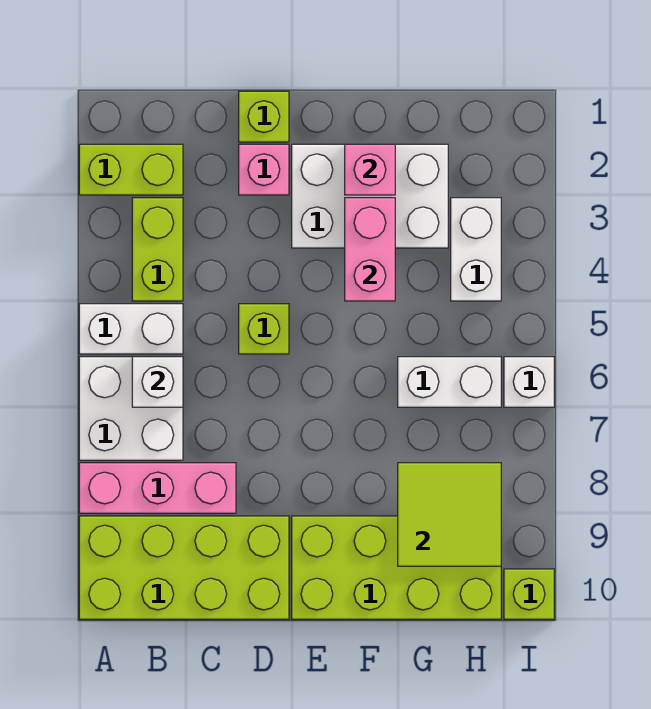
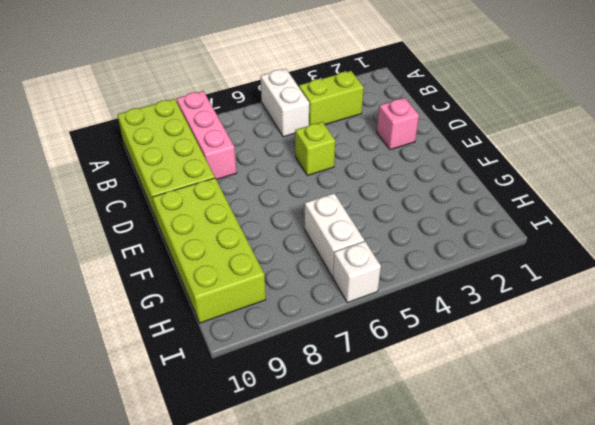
none -> lime 1x2 brick [79,144,183,195]
none -> white 2x2 brick [79,357,183,460]
none -> lime 1x1 brick [239,91,289,142]

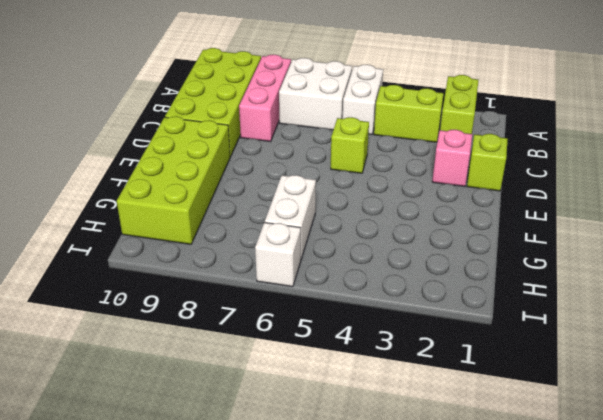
none -> white 2x3 brick [292,144,448,248]
none -> white 1x2 brick [451,198,501,301]
none -> lime 1x1 brick [504,569,554,619]

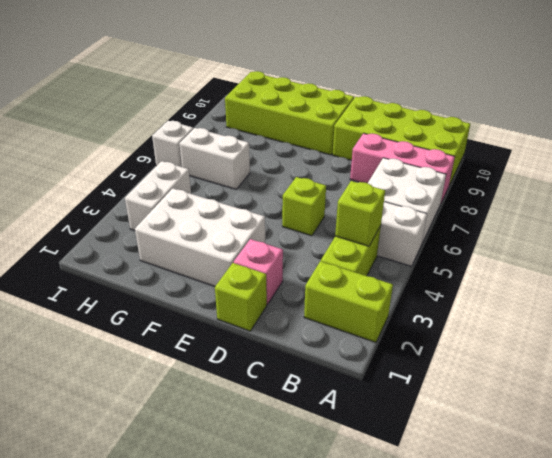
lime 1x1 brick [335,181,385,246] -> lime 1x1 brick moved to [504,569,554,619]
none -> white 1x1 brick [132,357,183,407]
none -> pink 1x1 brick [345,144,395,195]
none -> pink 1x2 brick [345,198,395,301]

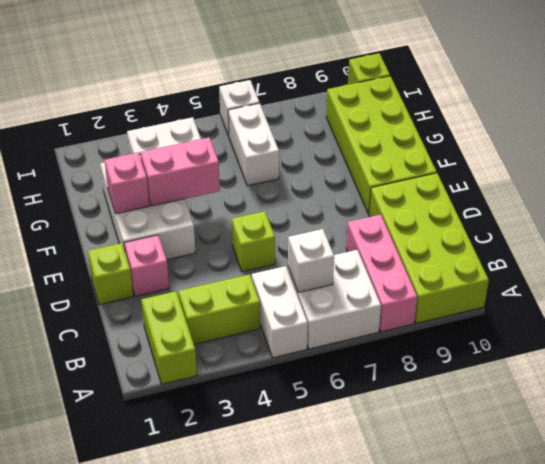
none -> lime 2x2 tile [398,463,501,566]

